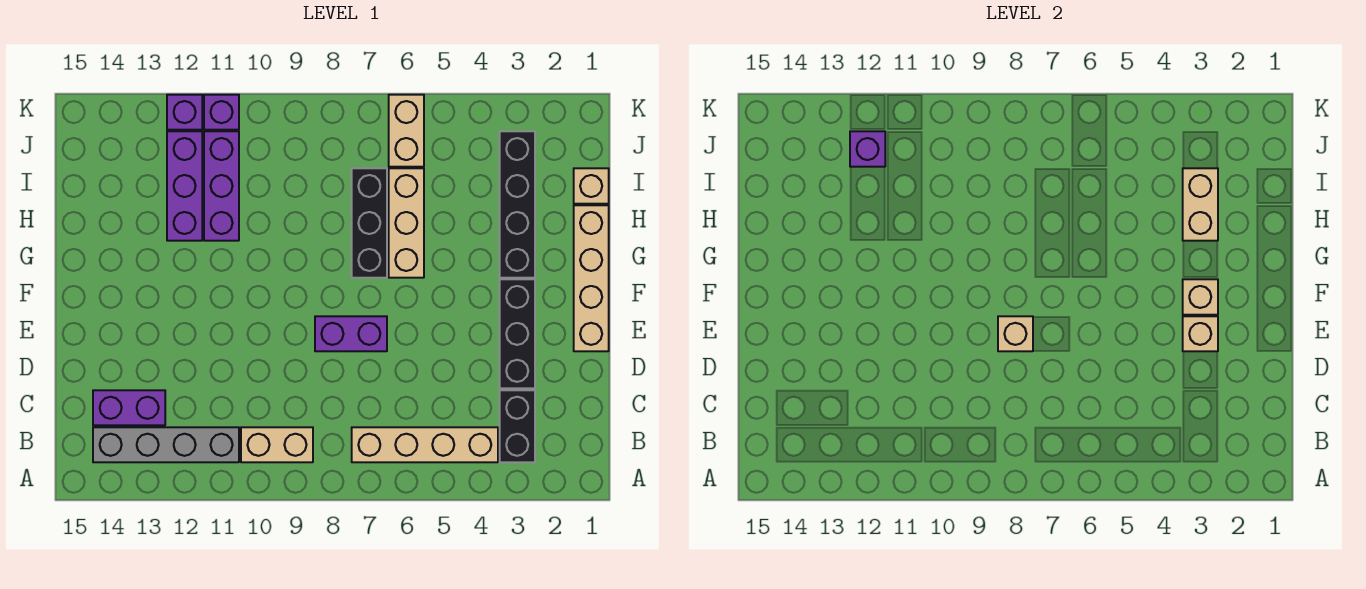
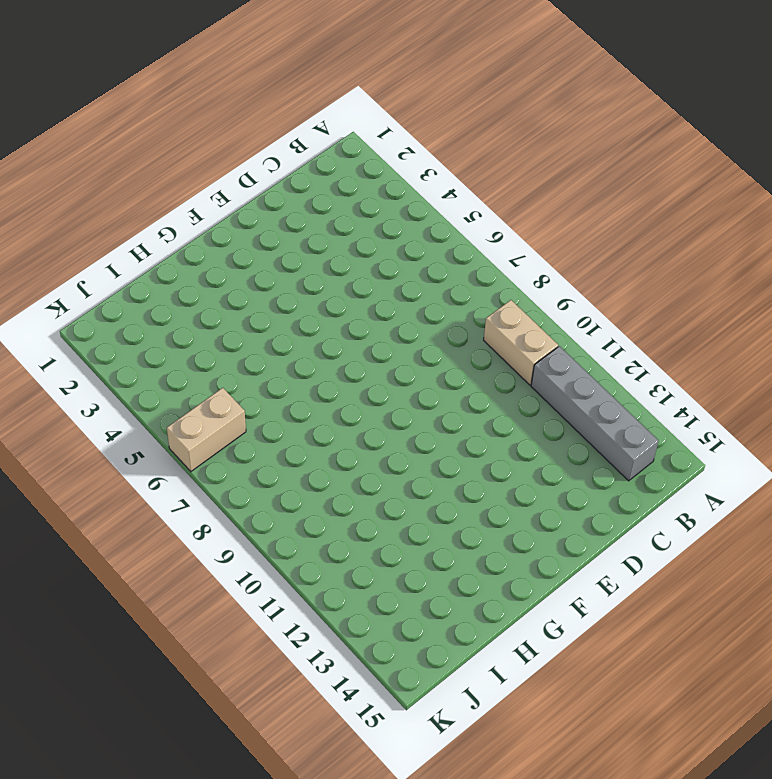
none -> black 1x2 brick [500,390,535,462]
none -> tan 1x4 brick [352,427,498,462]
none -> purple 1x2 brick [93,390,165,425]

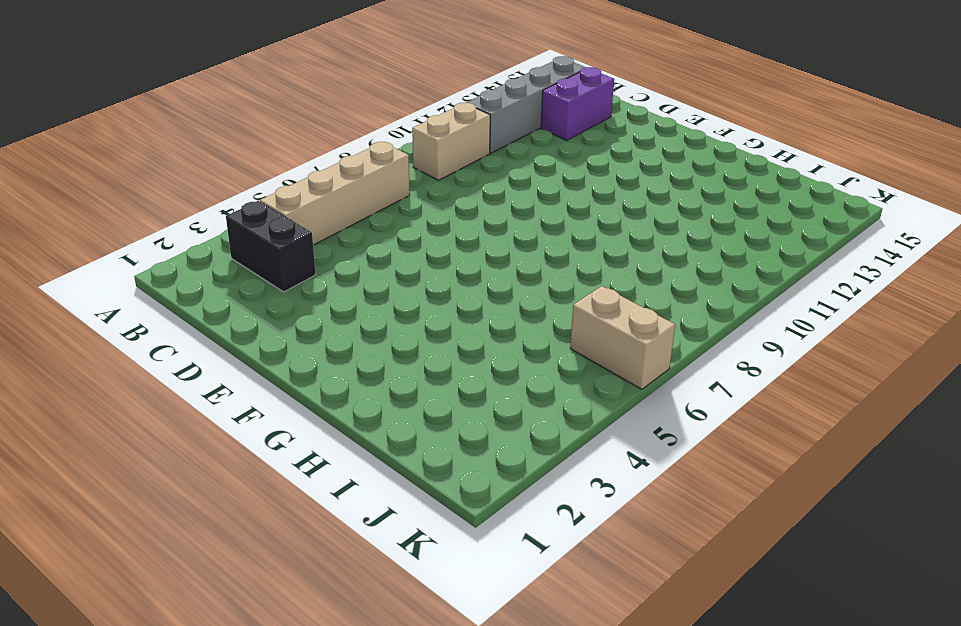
none -> black 1x3 brick [500,279,535,388]
none -> tan 1x4 brick [574,205,609,351]
none -> purple 1x2 brick [315,316,387,351]

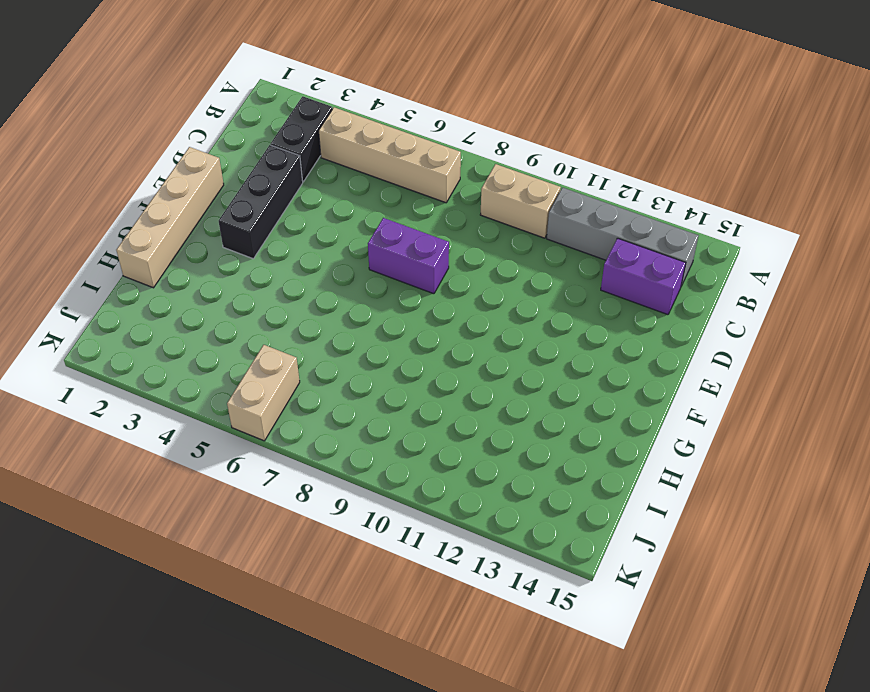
none -> black 1x4 brick [500,131,535,278]
none -> tan 1x3 brick [389,168,424,278]
none -> black 1x3 brick [352,168,387,278]

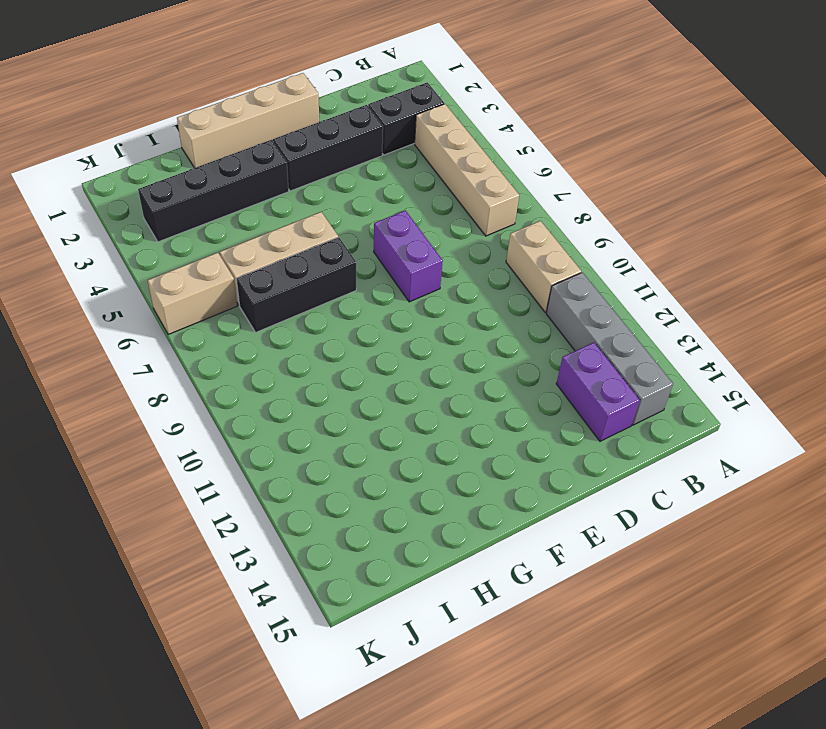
none -> purple 1x3 brick [204,131,239,241]
none -> purple 1x3 brick [167,131,202,241]
none -> tan 1x1 brick [574,168,609,204]

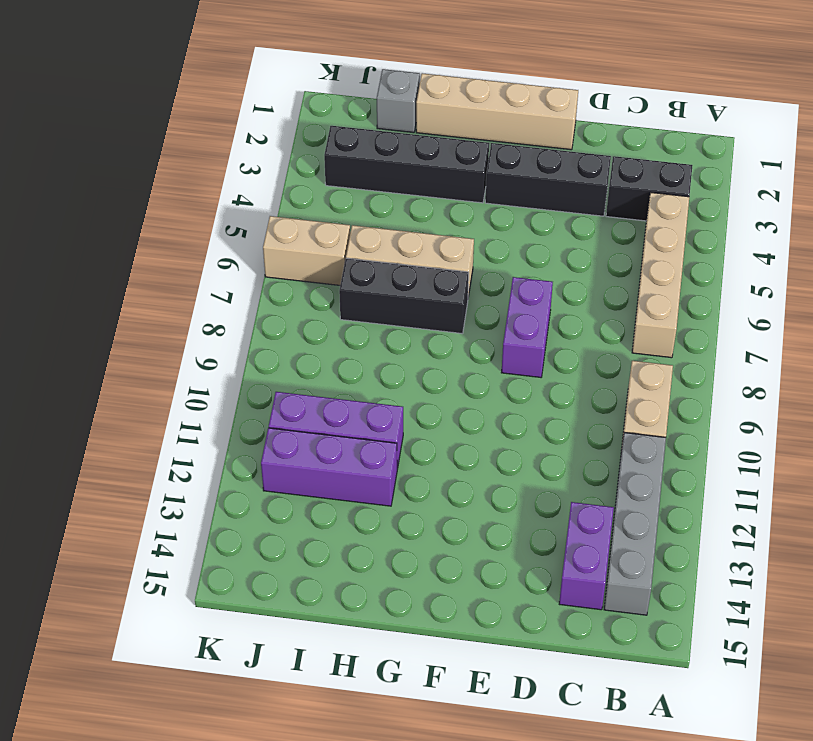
grey 1x1 brick [377,69,420,133] -> tan 1x1 brick [574,168,609,204]
none -> purple 1x1 brick [204,95,239,130]
none -> purple 1x1 brick [167,95,202,130]
none -> tan 1x1 brick [1183,316,1218,351]

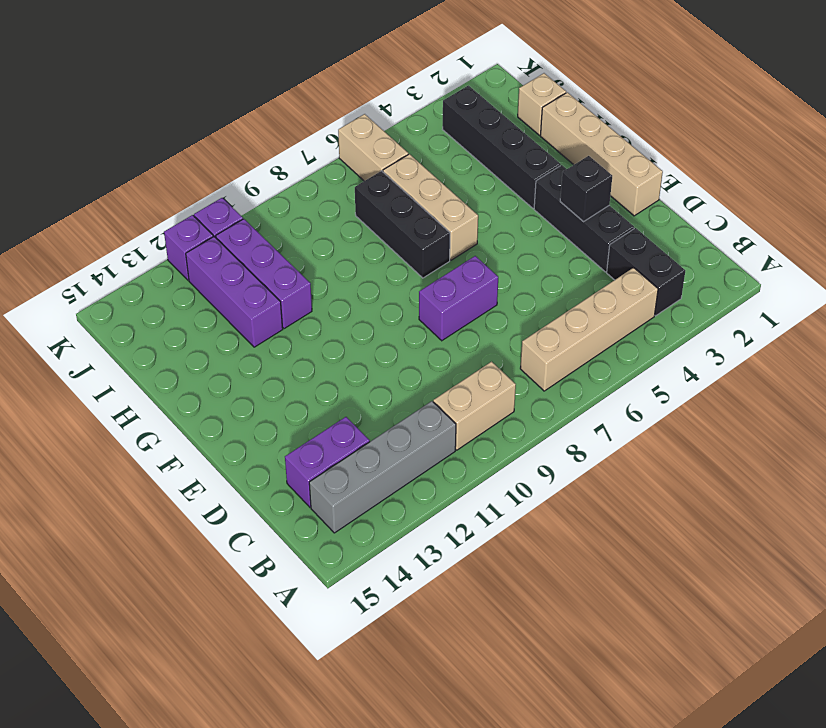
black 1x1 brick [560,156,612,222] -> tan 1x1 brick [1183,316,1218,351]
none -> tan 1x1 brick [998,316,1033,351]
none -> tan 1x1 brick [1183,279,1218,315]
none -> tan 1x2 brick [1183,168,1218,241]

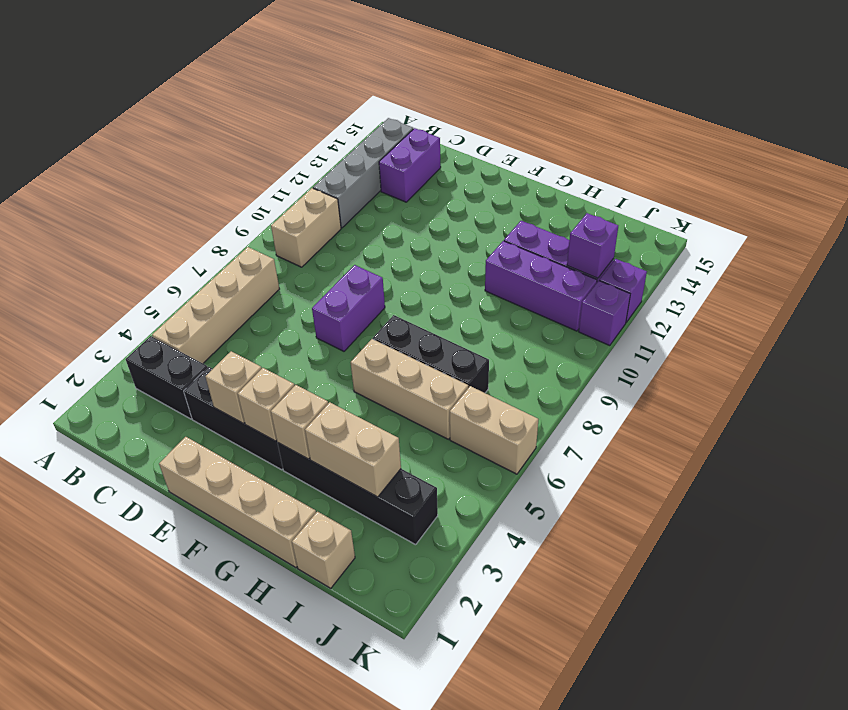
tan 1x1 brick [271,385,328,459] -> tan 1x1 brick moved to [998,316,1033,351]

